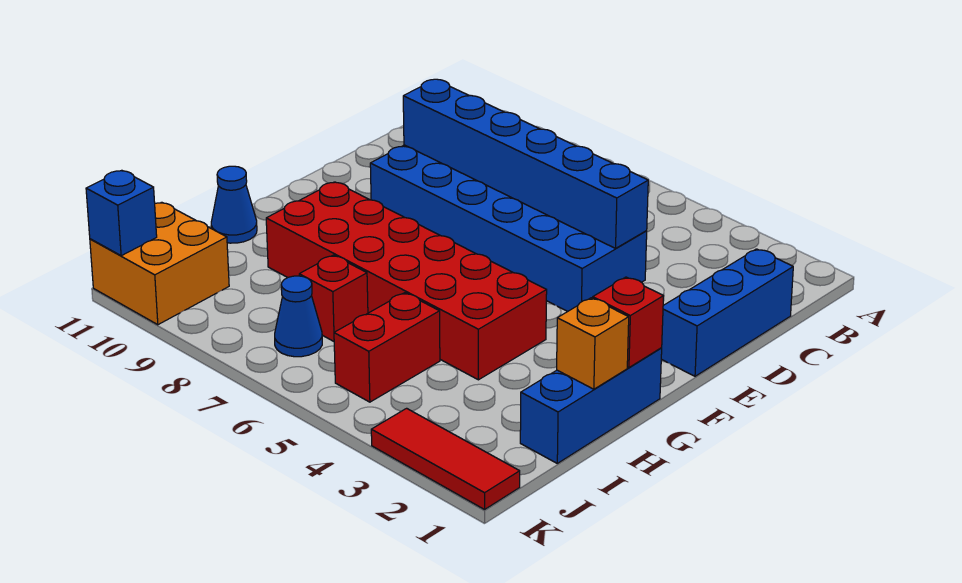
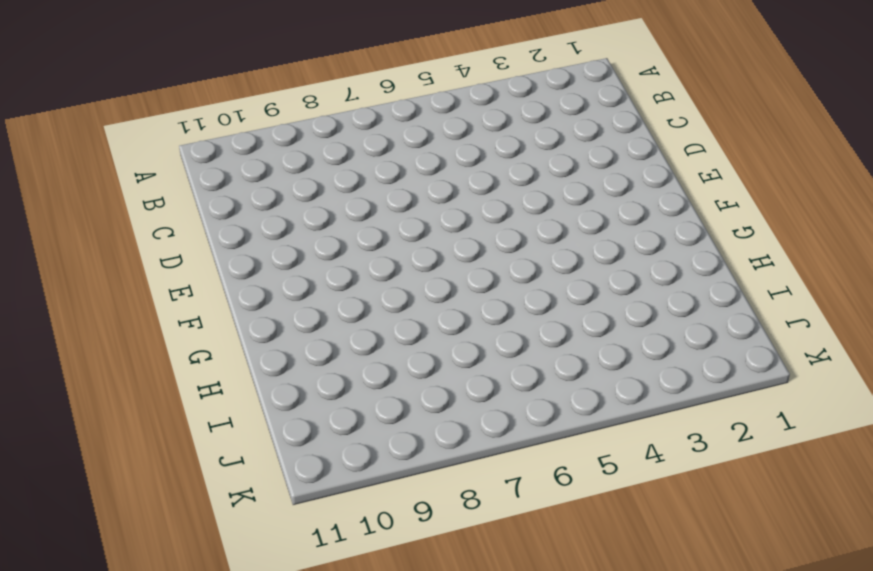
none -> blue 1x3 brick [661,249,793,376]
none -> blue 2x6 brick [370,145,647,312]
none -> blue 1x3 brick [520,348,662,463]

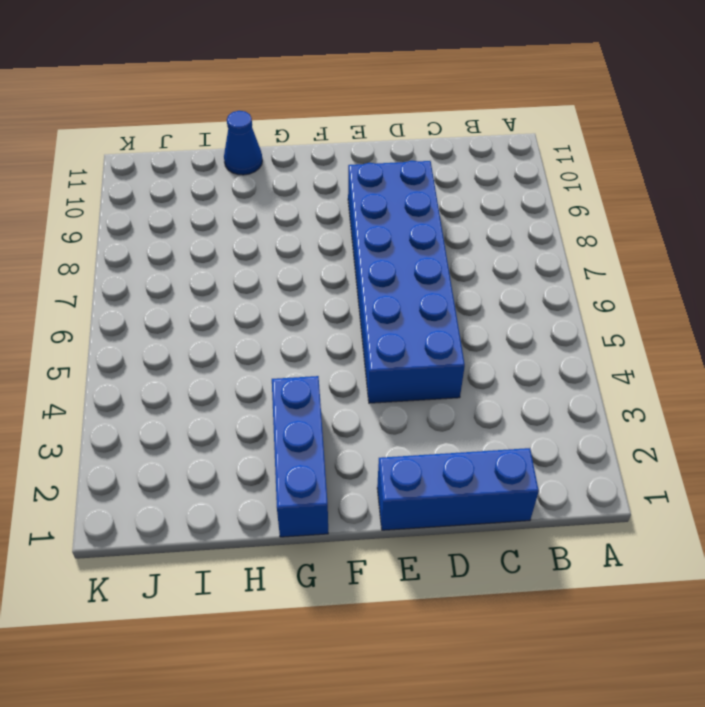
blue 1x3 brick [272,376,328,537] -> blue 1x3 brick turned to [520,348,662,463]
none -> red 2x6 brick [266,182,547,380]
none -> red 1x2 brick [334,293,440,402]
none -> red 1x1 brick [299,255,368,341]

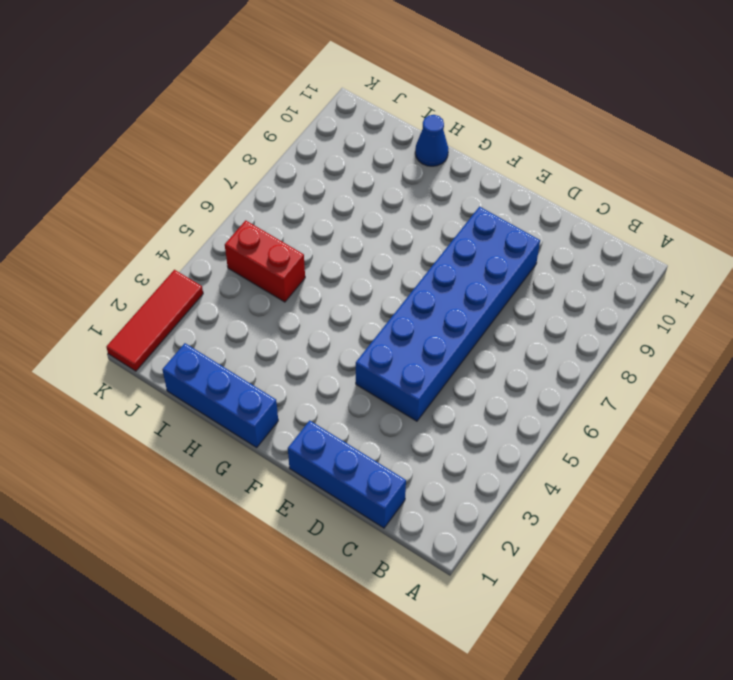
none -> red 2x6 brick [266,182,547,380]
none -> red 1x1 brick [299,255,368,341]
none -> blue 1x1 cone [275,276,322,357]

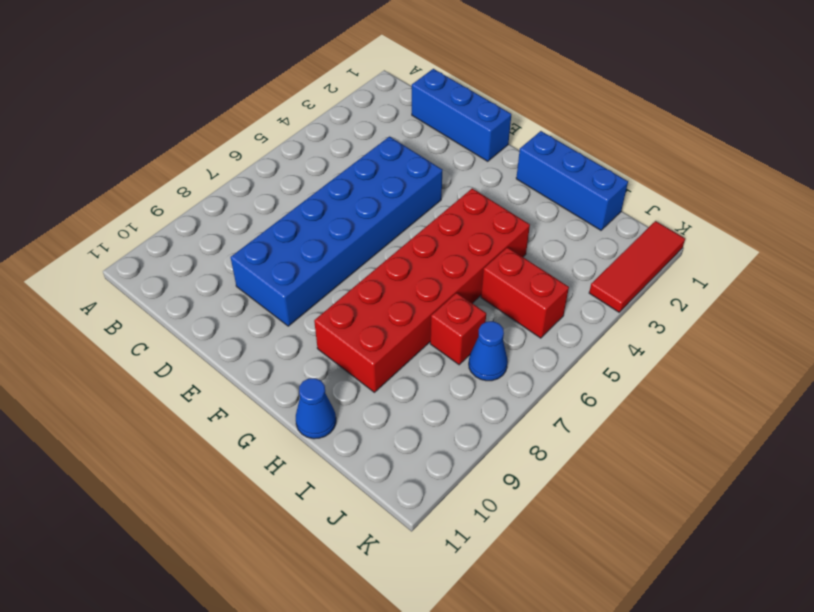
none -> orange 2x2 brick [90,202,229,325]
none -> blue 1x6 brick [403,79,648,248]
none -> red 1x1 brick [593,277,663,368]

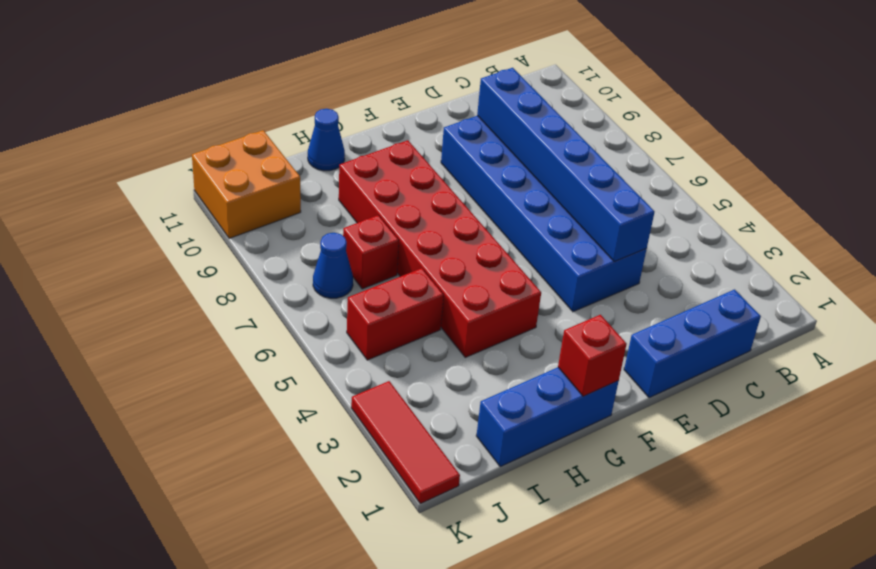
none -> orange 1x1 brick [557,298,629,389]
none -> blue 1x1 brick [86,171,157,256]

